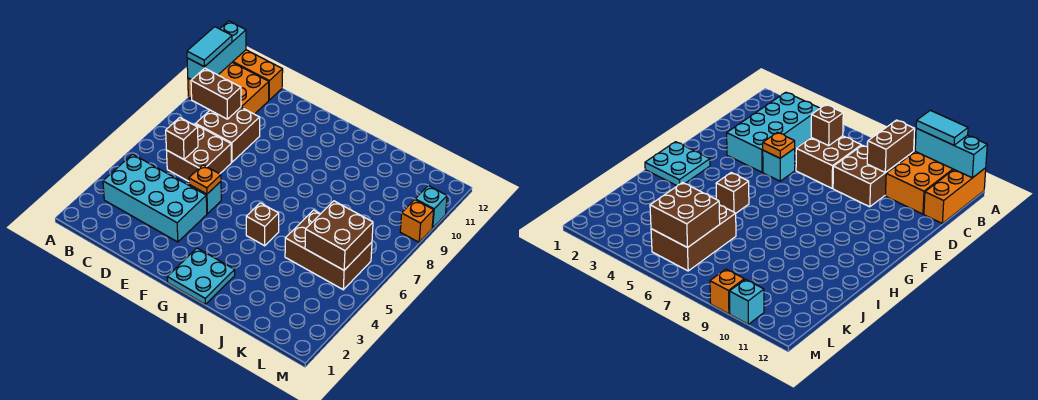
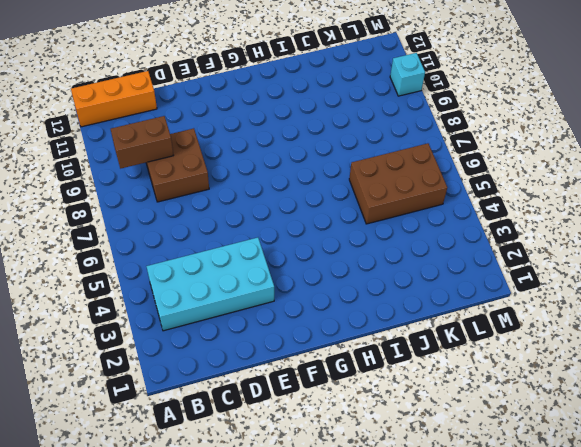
none -> orange 2x3 brick [188,62,269,114]
none -> brown 2x2 brick [166,124,231,181]
none -> cyan 1x1 brick [189,182,221,214]

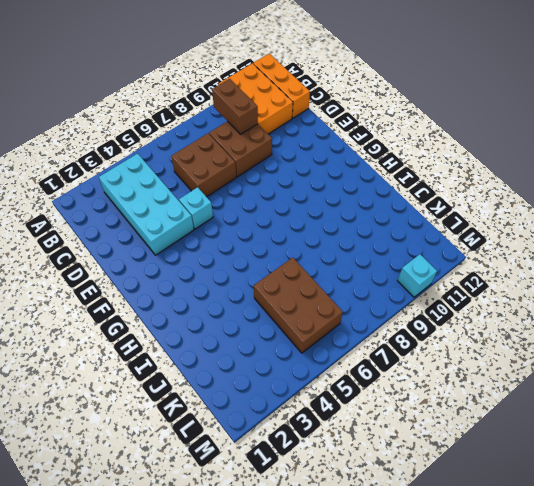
none -> cyan 2x2 plate [167,248,235,304]
none -> brown 1x1 brick [246,203,279,246]
none -> orange 1x1 brick [400,200,434,242]

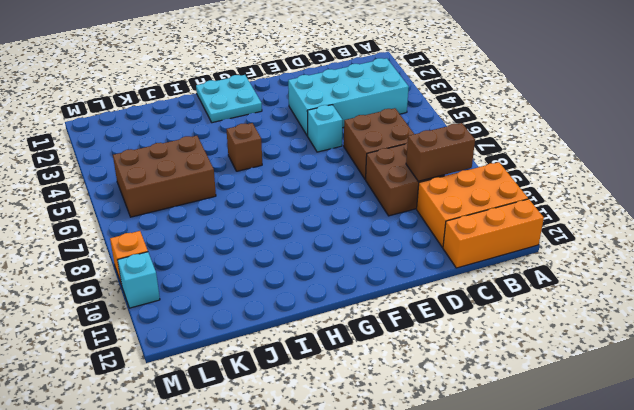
none -> cyan 1x3 brick [187,21,246,80]
none -> brown 1x1 brick [166,118,198,159]
none -> orange 1x1 plate [189,165,221,194]

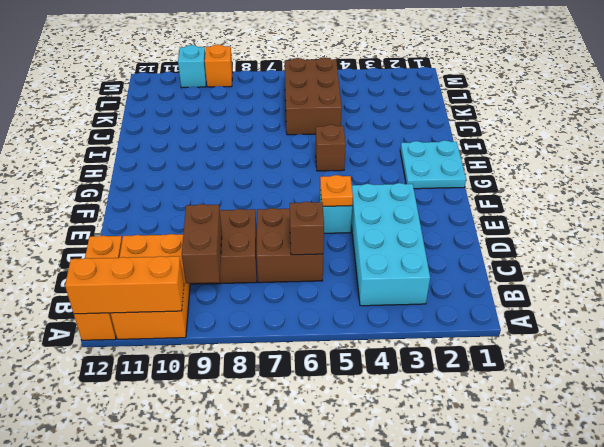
orange 1x3 brick [65,256,184,314] -> cyan 1x3 brick [187,21,246,80]
none -> brown 2x2 brick [305,201,373,270]
none -> cyan 1x2 tile [187,27,232,67]

